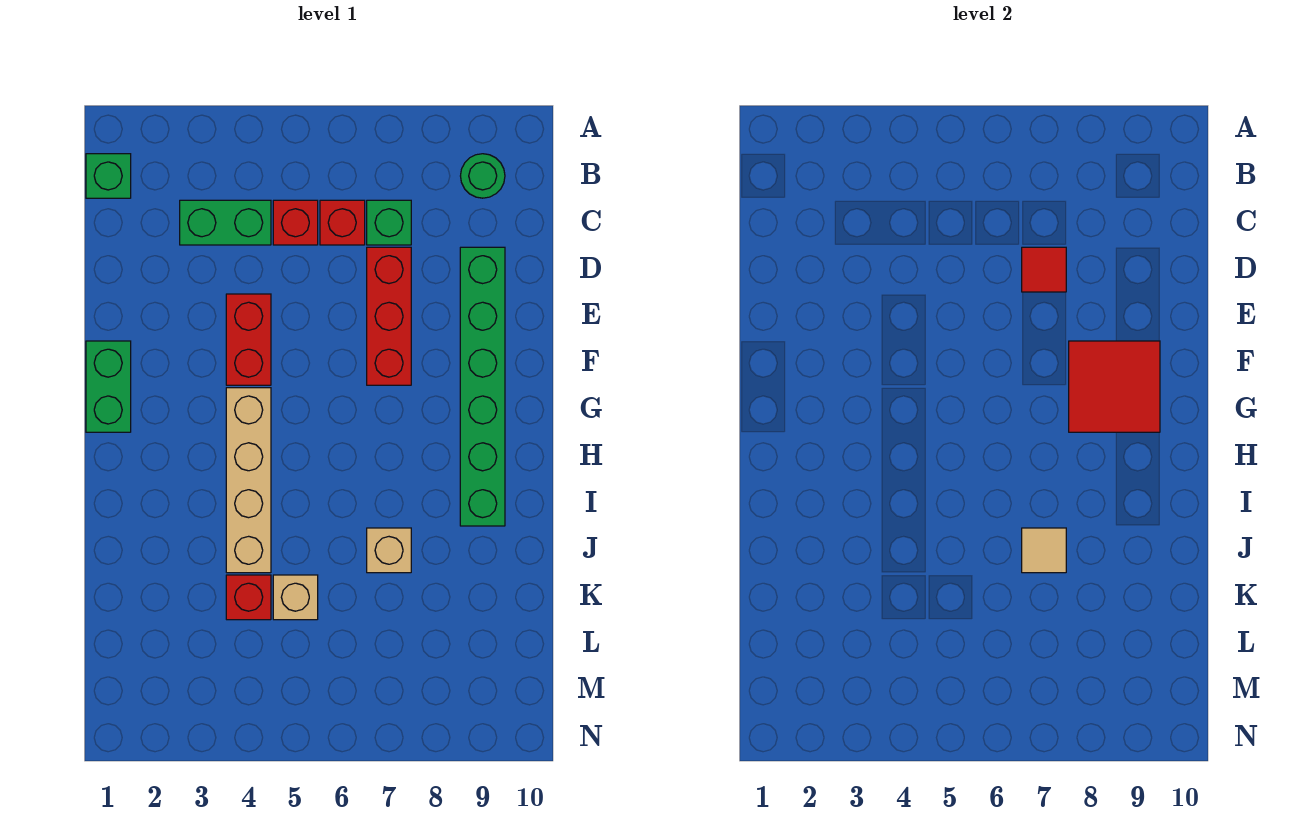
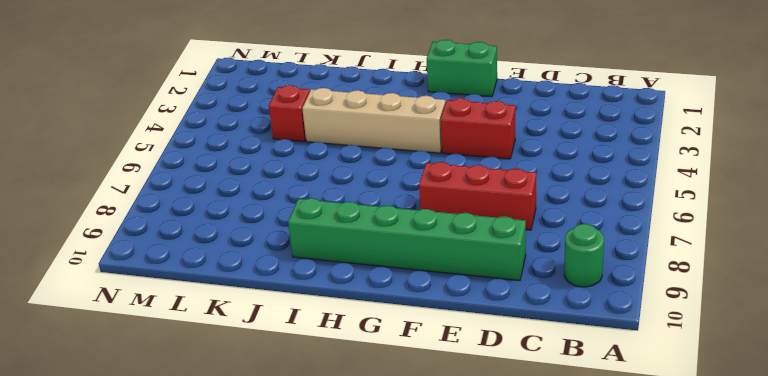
none -> green 1x1 brick [86,154,131,198]
none -> green 1x2 brick [180,200,271,245]
none -> red 1x1 brick [273,200,318,245]

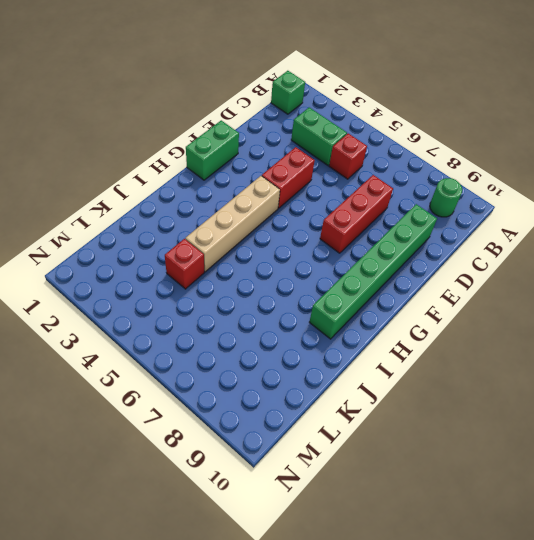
none -> red 1x1 brick [320,200,365,245]
none -> green 1x1 brick [367,200,411,245]
none -> tan 1x1 brick [367,528,411,573]

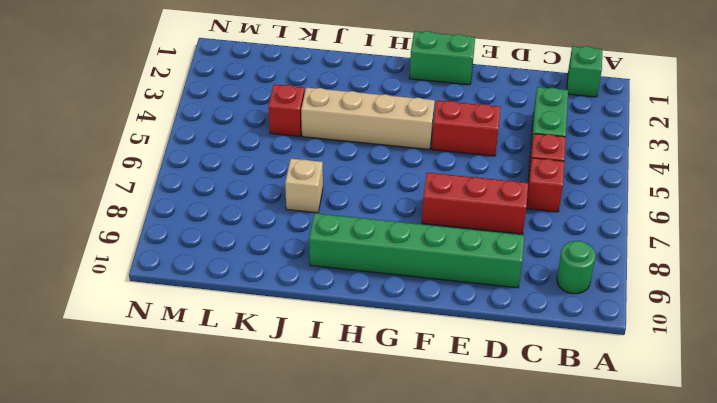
none -> green 1x1 brick [367,200,411,245]
none -> tan 1x1 brick [273,575,318,620]
none -> red 1x1 tile [1022,247,1066,292]

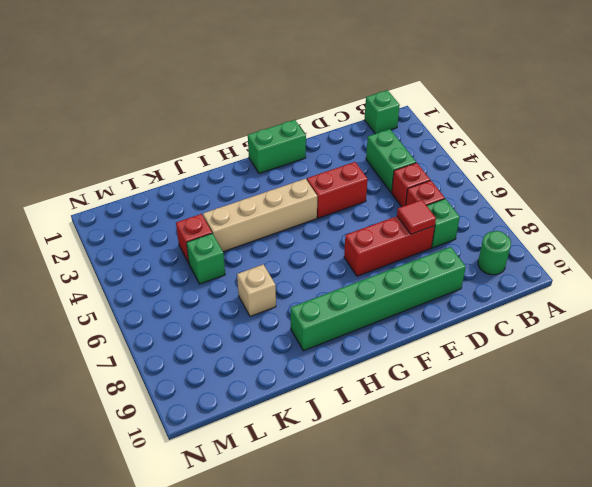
green 1x1 brick [187,233,225,284] -> tan 1x1 brick [273,575,318,620]
none -> red 2x2 tile [1069,341,1160,432]
none -> tan 1x1 tile [1022,528,1066,573]

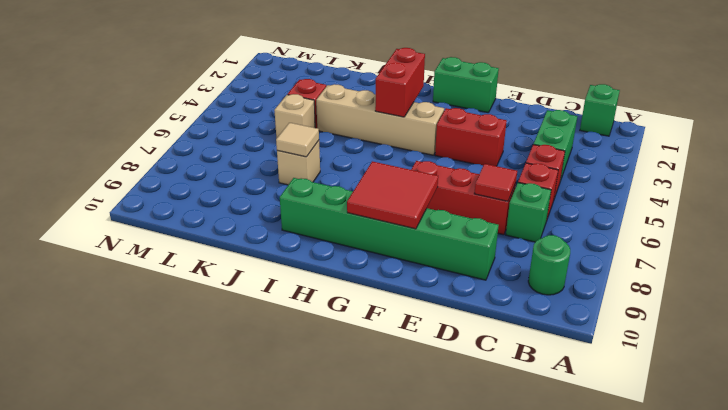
red 1x2 brick [375,48,425,117] -> none

